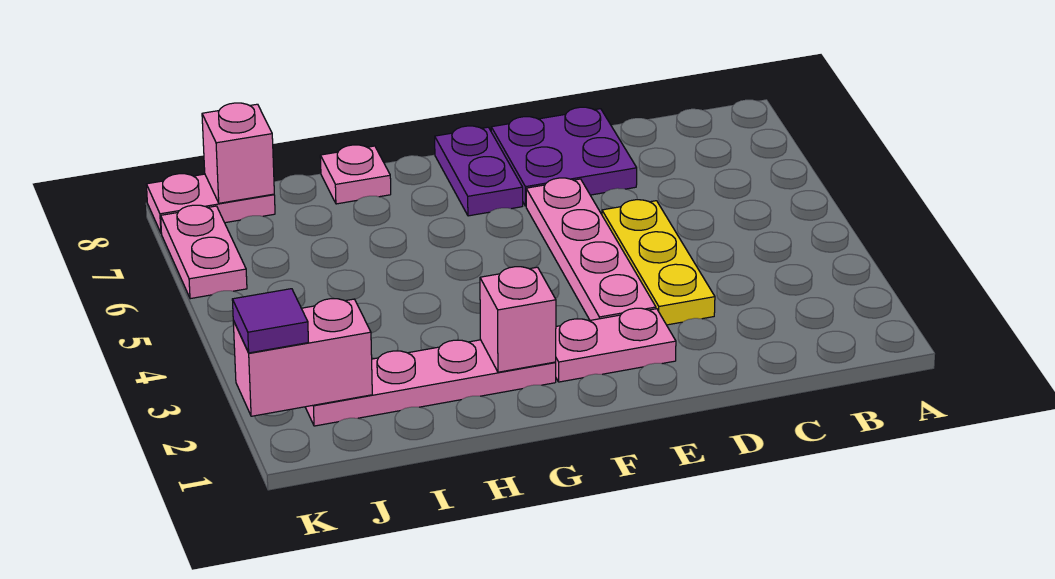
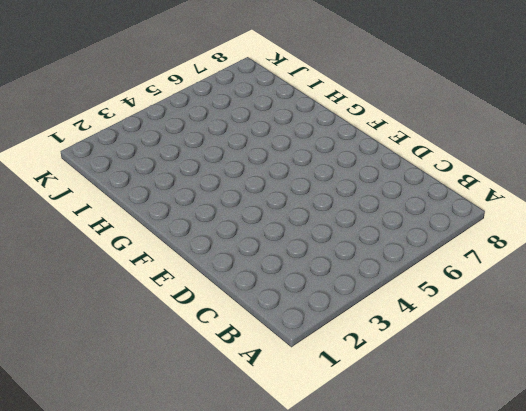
none -> yellow 1x3 plate [602,200,715,325]
none -> purple 2x2 plate [491,107,637,206]
none -> pink 1x2 plate [555,308,676,382]

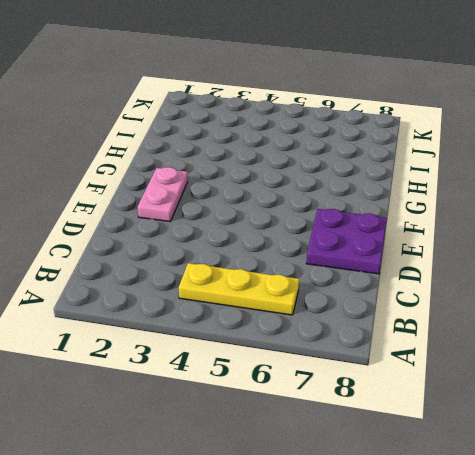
yellow 1x3 plate [179,263,299,315] -> yellow 1x3 plate moved to [602,200,715,325]
none -> pink 1x4 plate [526,178,656,320]
none -> purple 1x2 plate [435,126,523,216]
none -> pink 1x4 plate [305,340,556,426]

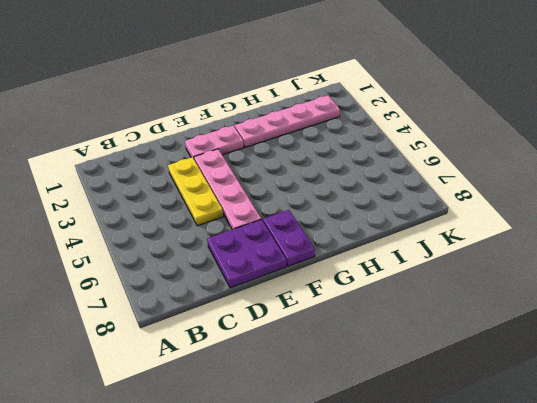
none -> pink 1x1 plate [320,145,391,204]
none -> pink 1x2 plate [146,174,275,233]
none -> pink 1x2 plate [161,205,247,299]

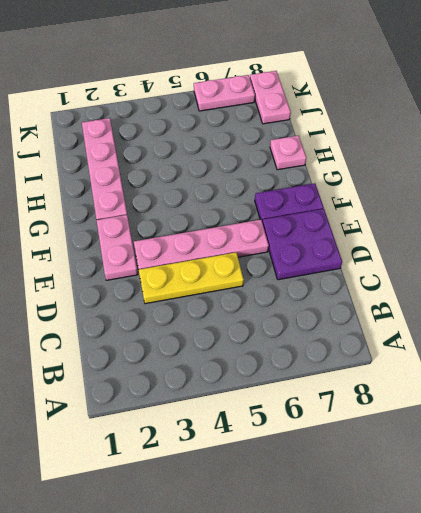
none -> pink 1x1 brick [480,267,556,372]
none -> pink 1x2 brick [233,299,372,416]
none -> pink 1x1 brick [202,103,274,203]

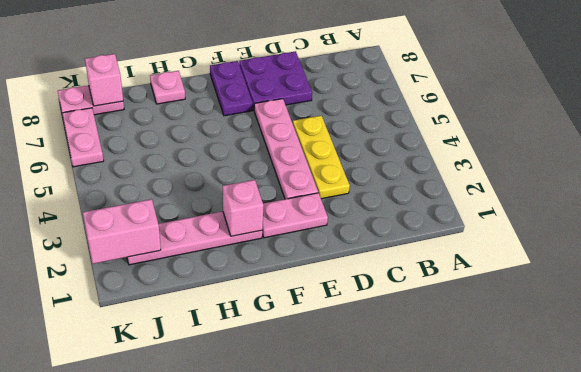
none -> purple 1x1 tile [232,289,308,353]

